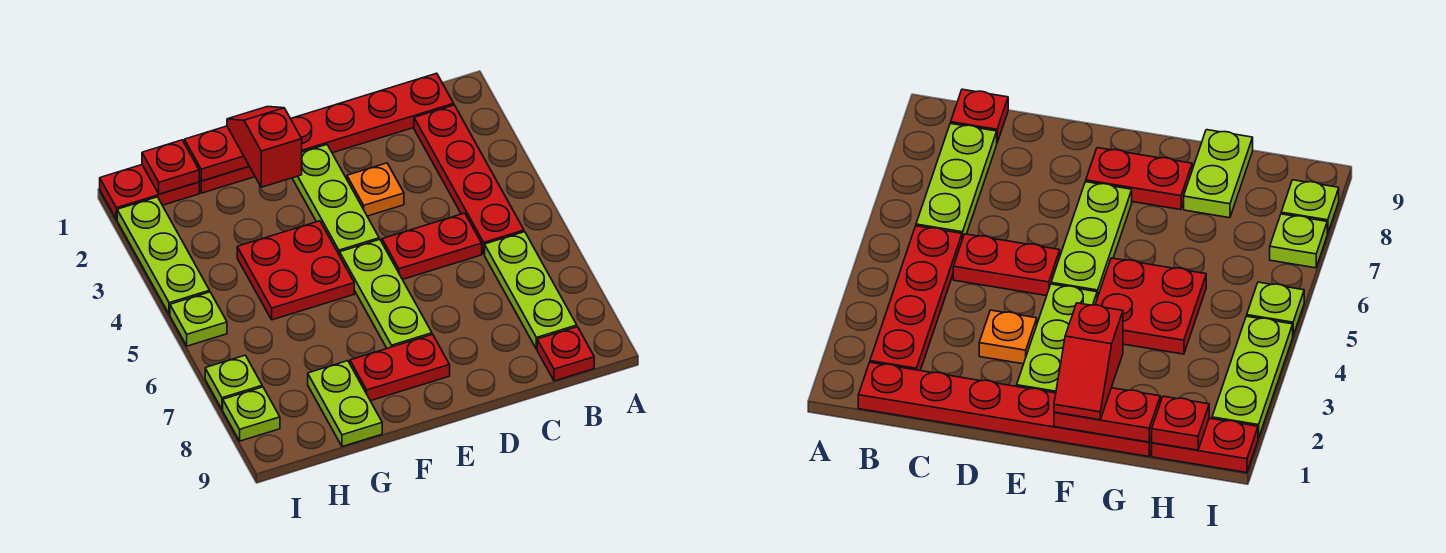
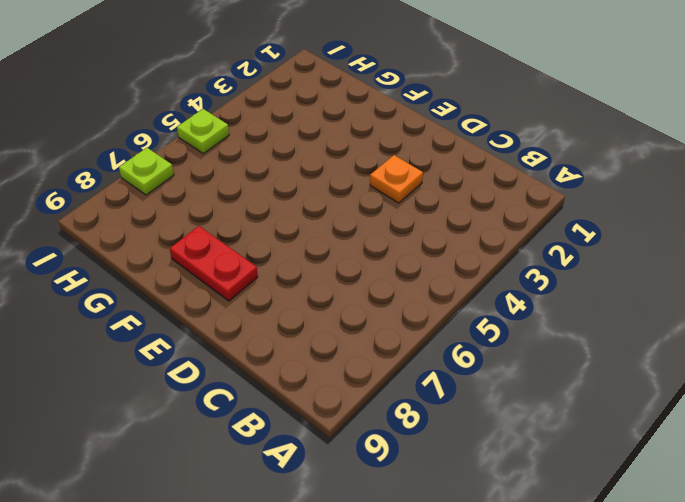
none -> red 1x6 plate [199,73,454,193]
none -> red 1x4 plate [414,105,524,254]
none -> lime 1x3 plate [485,232,577,349]

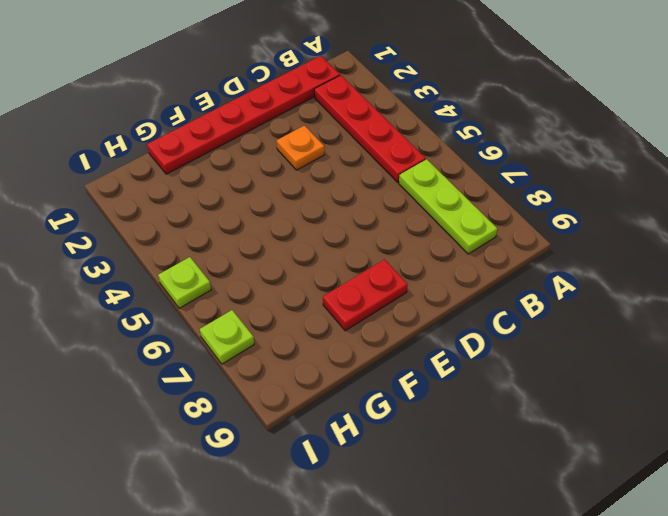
none -> red 1x1 plate [537,327,594,381]
none -> red 1x2 plate [382,213,482,279]
none -> lime 1x3 plate [292,145,379,256]

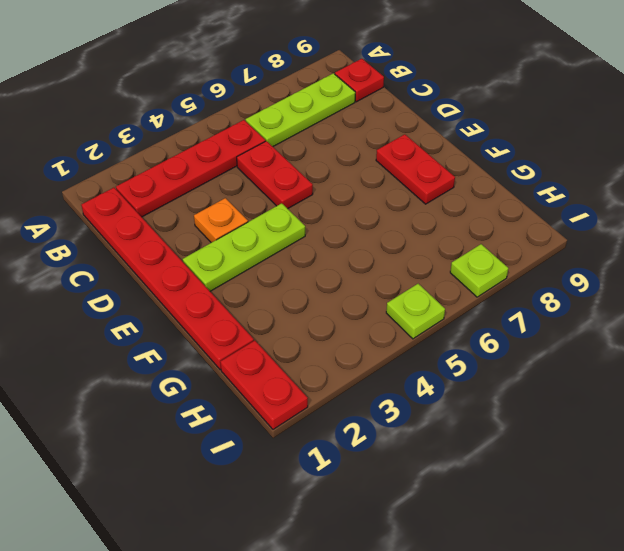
none -> lime 1x3 plate [340,239,432,348]
none -> red 2x2 plate [237,221,354,320]
none -> lime 1x2 plate [308,361,382,447]

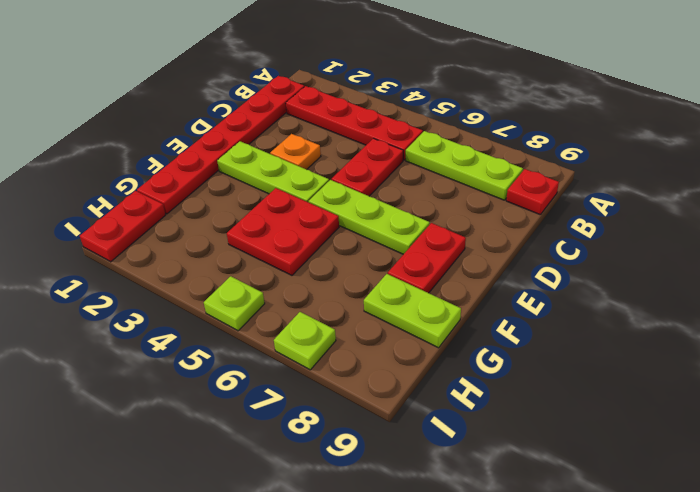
none -> lime 1x3 plate [117,197,210,315]
none -> lime 1x1 plate [223,387,280,441]
none -> red 1x2 plate [184,126,249,181]

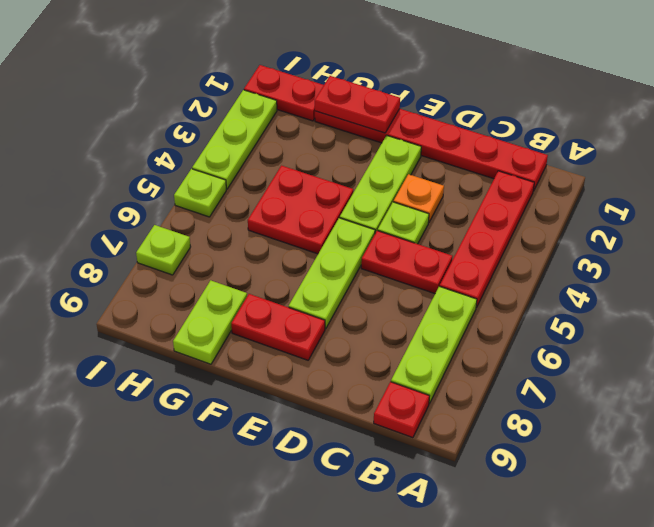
lime 1x1 plate [378,202,429,244] -> lime 1x1 plate moved to [223,387,280,441]
none -> red 1x1 plate [142,140,200,194]
none -> red 1x2 slope [227,107,302,187]

